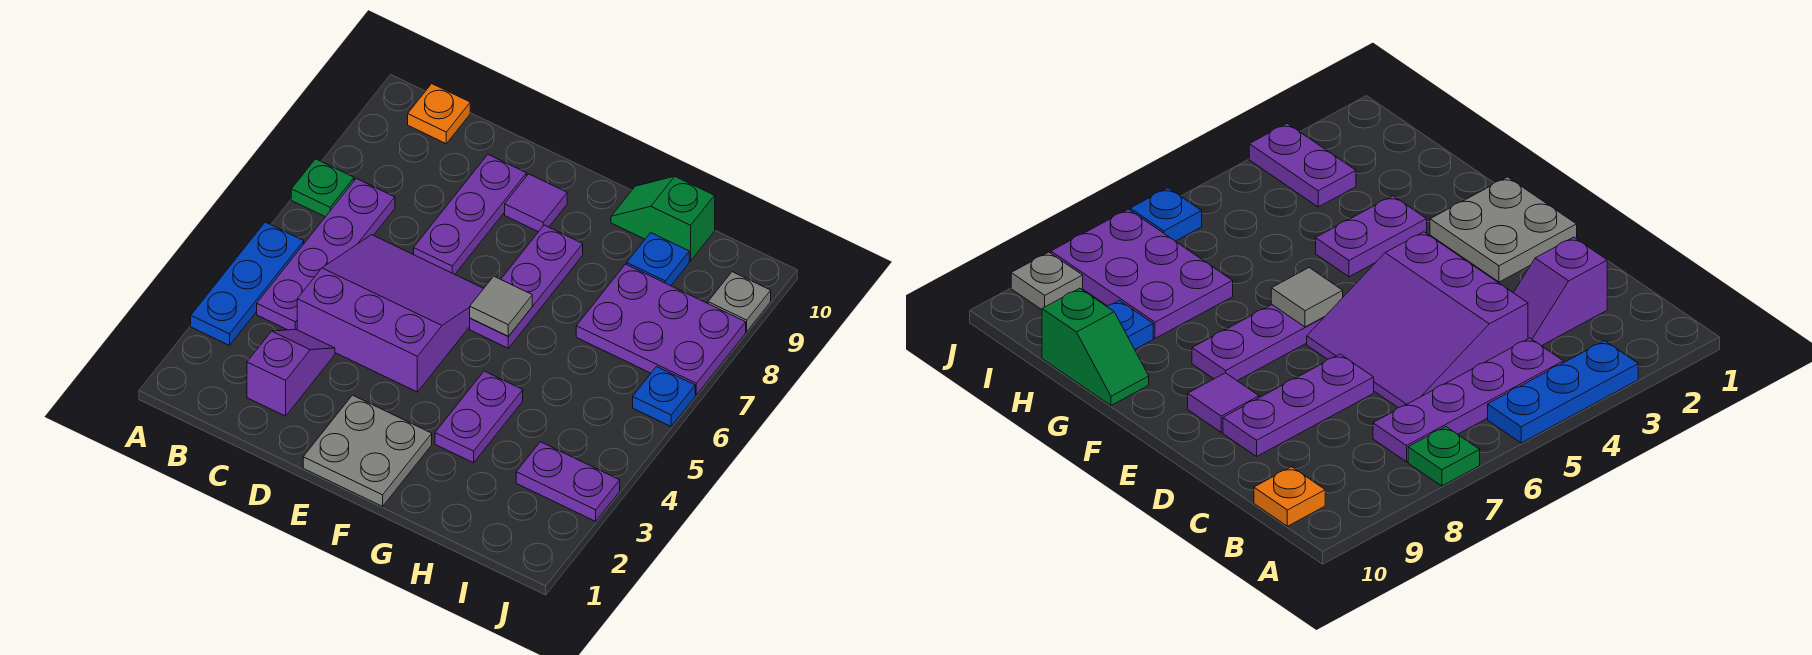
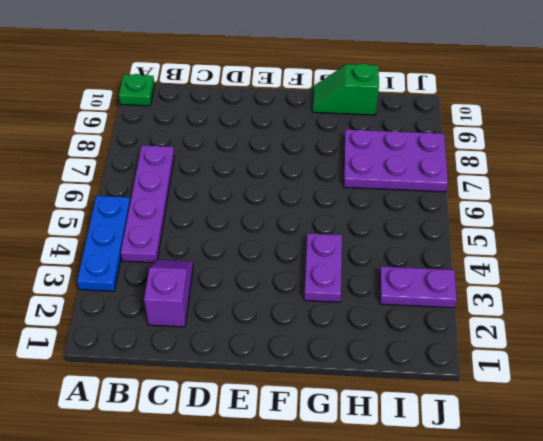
green 1x1 plate [119,74,155,106] -> green 1x1 plate moved to [291,159,354,217]
none -> orange 1x1 plate [408,84,470,143]
none -> purple 3x3 slope [297,235,484,392]
none -> purple 1x3 plate [414,155,527,274]

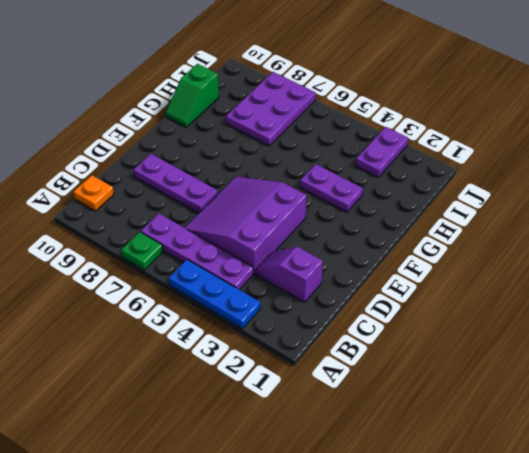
none -> grey 2x2 plate [303,395,432,506]
none -> purple 1x1 tile [505,174,567,232]
none -> purple 1x3 plate [470,225,583,348]

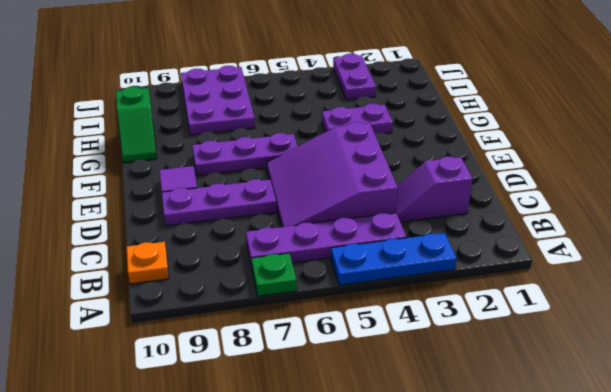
none -> grey 2x2 plate [303,395,432,506]
none -> blue 1x1 plate [627,233,689,286]
none -> blue 1x1 plate [633,367,695,426]

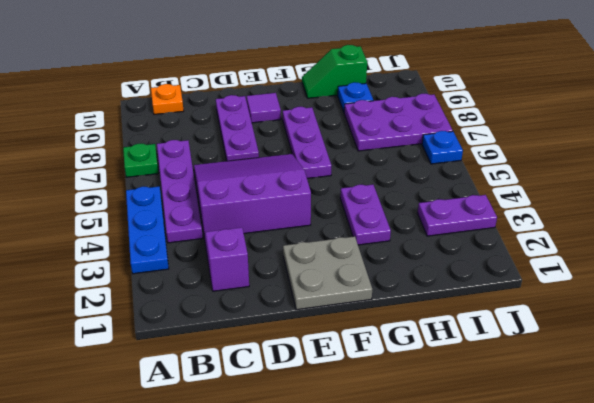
none -> grey 1x1 plate [708,272,771,332]
none -> grey 1x1 tile [470,276,532,336]

